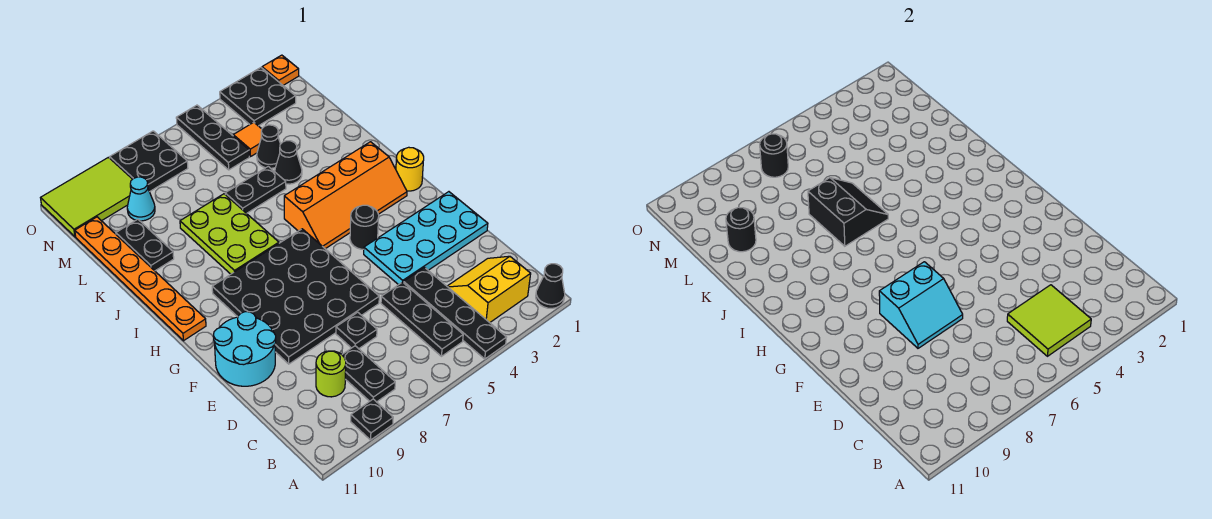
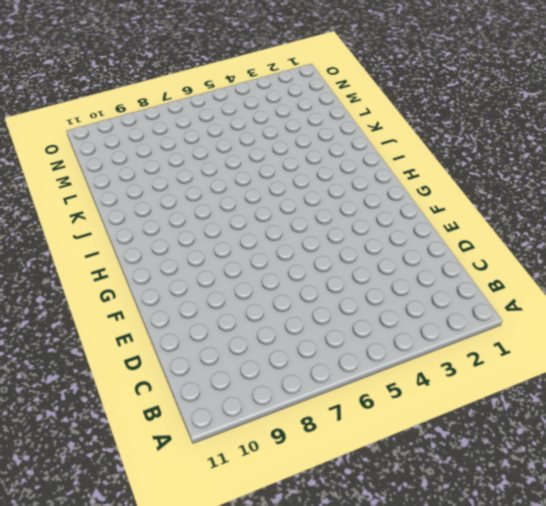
none -> black 1x1 cone [536,264,565,308]
none -> black 1x4 plate [404,268,507,359]
none -> black 1x1 plate [351,399,393,440]
none -> yellow 2x2 slope [447,256,531,323]

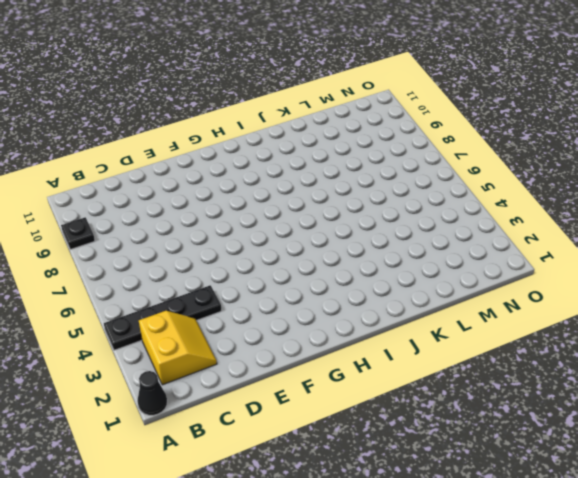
none -> black 1x3 plate [381,282,463,356]
none -> black 1x2 plate [342,346,395,402]
none -> lime 1x1 round brick [316,351,346,397]
none -> black 1x1 plate [336,312,377,349]

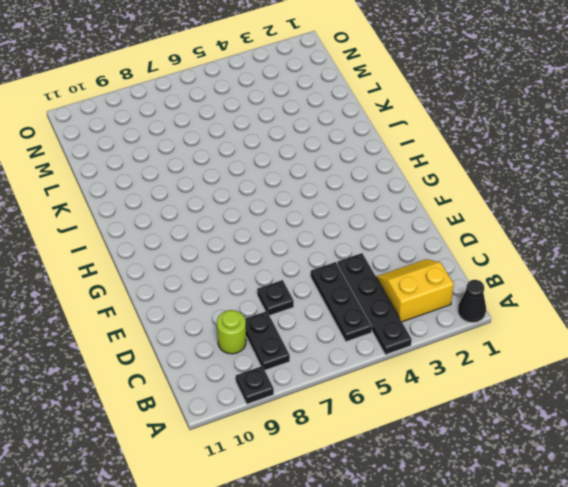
none -> cyan 2x4 plate [364,192,488,285]
none -> black 4x4 plate [212,229,379,364]
none -> cyan 2x2 round brick [214,312,276,386]
none -> black 1x1 round brick [350,205,379,249]

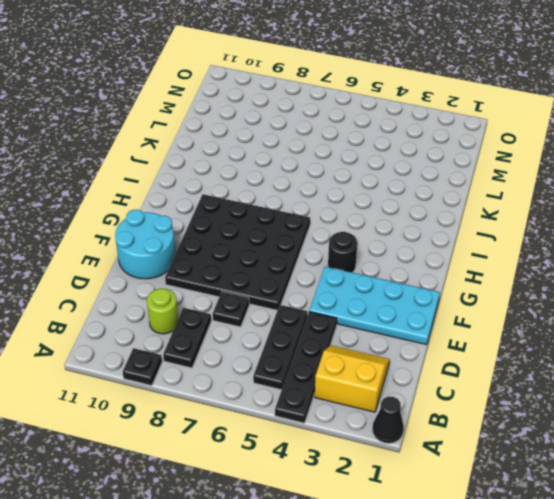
none -> yellow 1x1 round brick [396,147,424,191]
none -> orange 2x4 slope [284,142,407,249]
none -> orange 1x6 plate [75,217,206,341]
none -> lime 2x3 plate [180,194,279,274]

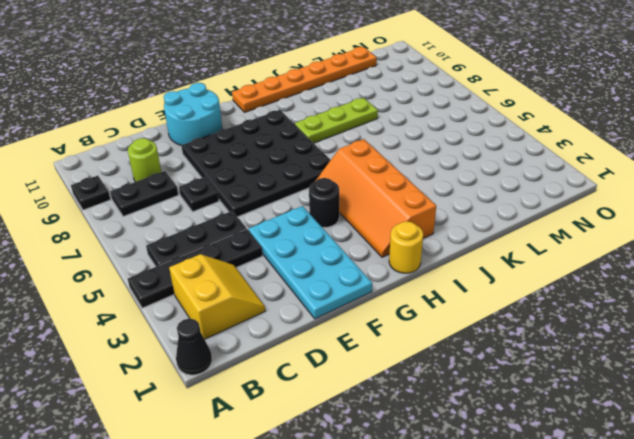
lime 1x3 plate [295,98,378,143] -> lime 2x3 plate [180,194,279,274]
none -> black 1x1 cone [275,141,302,184]
none -> black 1x2 plate [225,166,286,213]
none -> black 1x2 plate [116,219,174,271]
none -> black 1x1 cone [257,125,280,168]

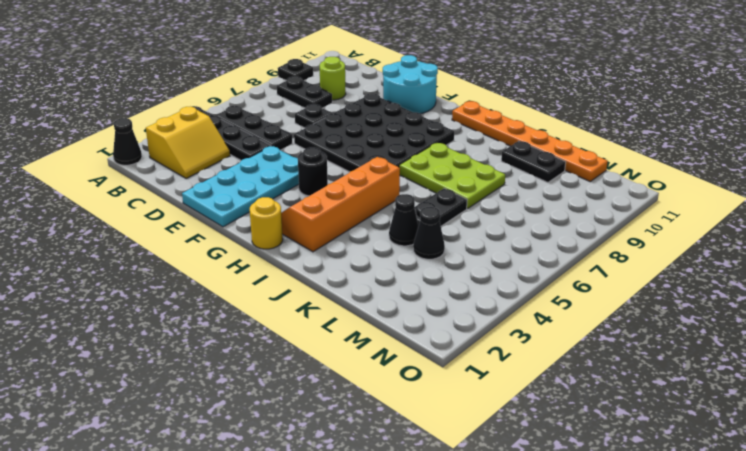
none -> orange 1x1 tile [233,122,262,157]
none -> black 1x3 plate [176,105,249,170]
none -> cyan 1x1 cone [127,177,155,221]
none -> black 2x2 plate [220,68,296,126]

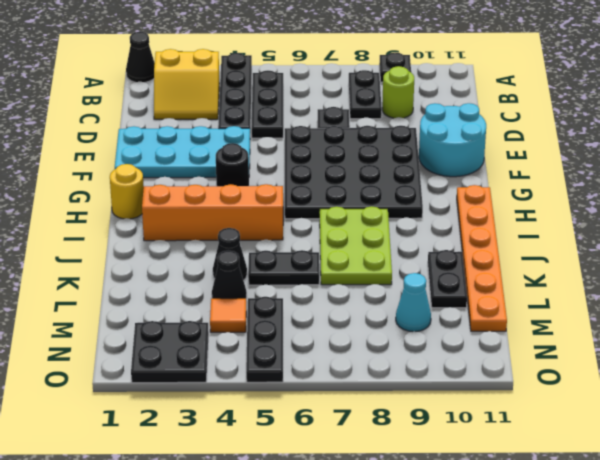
none -> black 2x2 plate [110,131,188,192]
none -> lime 2x3 tile [41,157,132,237]
none -> orange 1x1 plate [262,55,299,85]
none -> lime 2x2 tile [1007,285,1091,356]

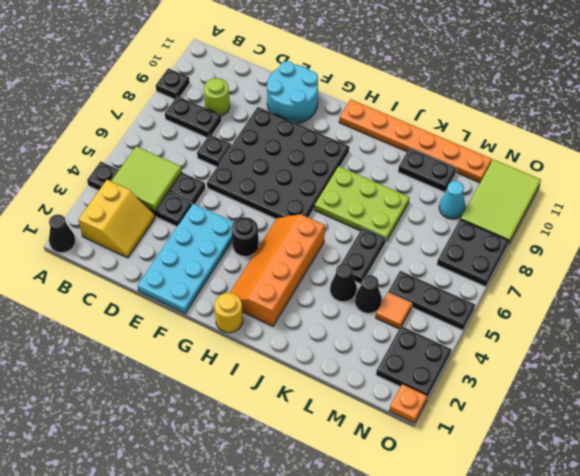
none -> cyan 2x2 slope [879,262,963,348]
none -> black 2x2 slope [808,178,888,246]
none -> black 1x1 round brick [726,207,756,252]
none -> black 1x1 round brick [760,134,788,177]

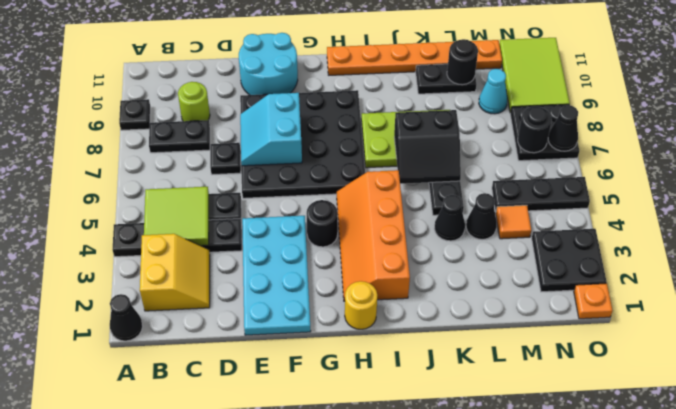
black 1x1 cone [548,105,578,151] -> none

